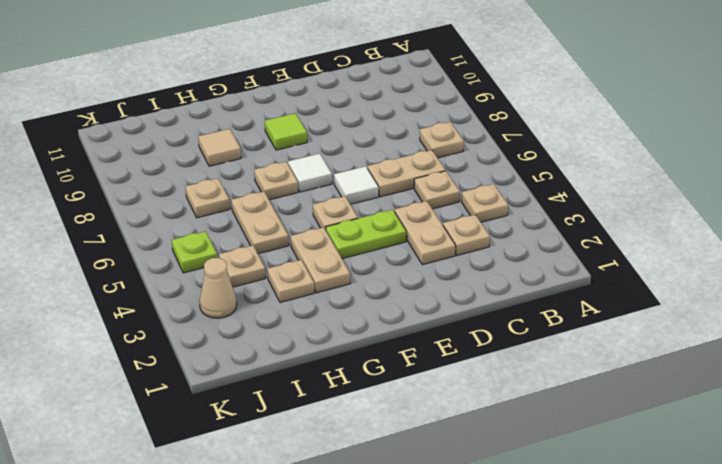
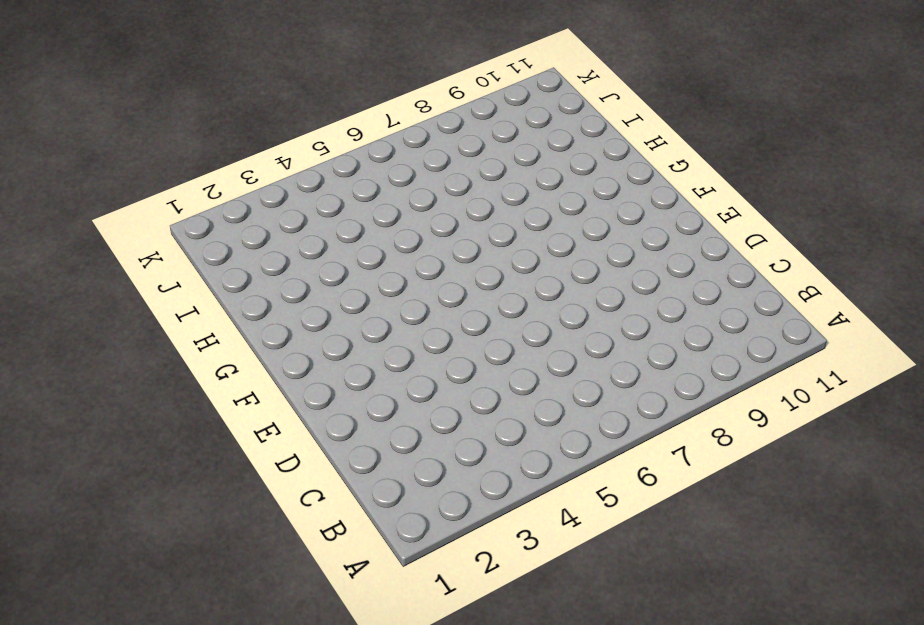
none -> tan 1x1 plate [462,184,508,222]
none -> tan 1x1 plate [420,122,464,158]
none -> tan 1x1 plate [443,215,490,255]

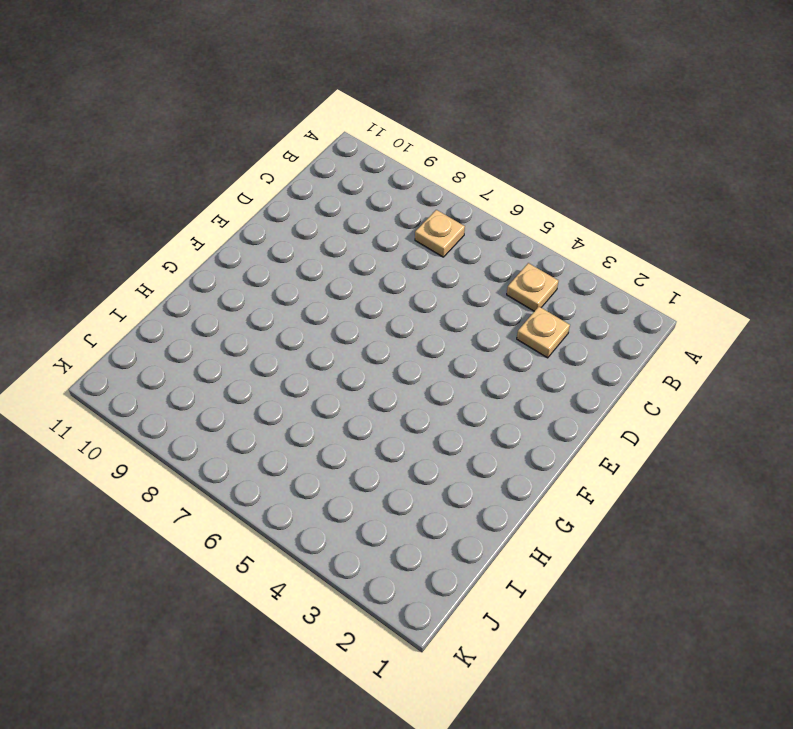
none -> tan 1x1 plate [414,171,460,209]
none -> tan 1x2 plate [368,150,445,197]
none -> tan 1x2 plate [395,201,456,265]

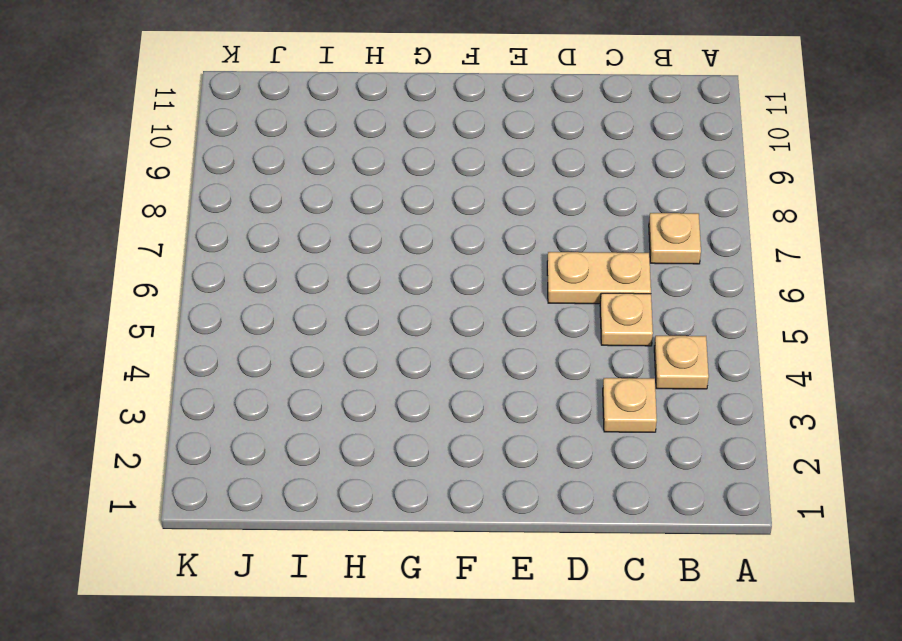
none -> tan 1x2 plate [395,201,456,265]
none -> lime 1x2 plate [326,210,406,259]
none -> white 1x1 tile [334,166,379,204]

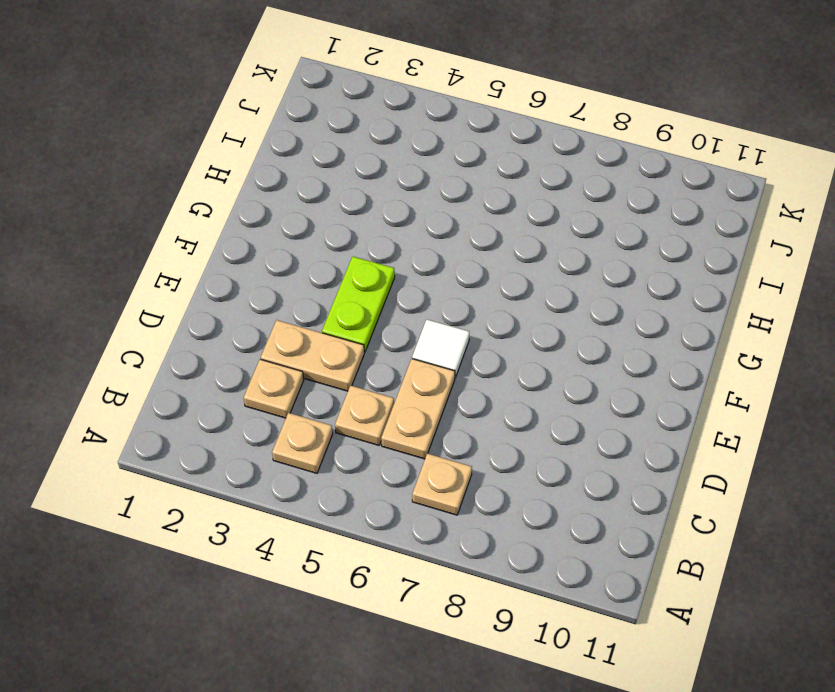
none -> tan 1x1 plate [313,196,358,230]
none -> white 1x1 tile [288,154,332,192]
none -> lime 1x1 tile [265,113,307,150]

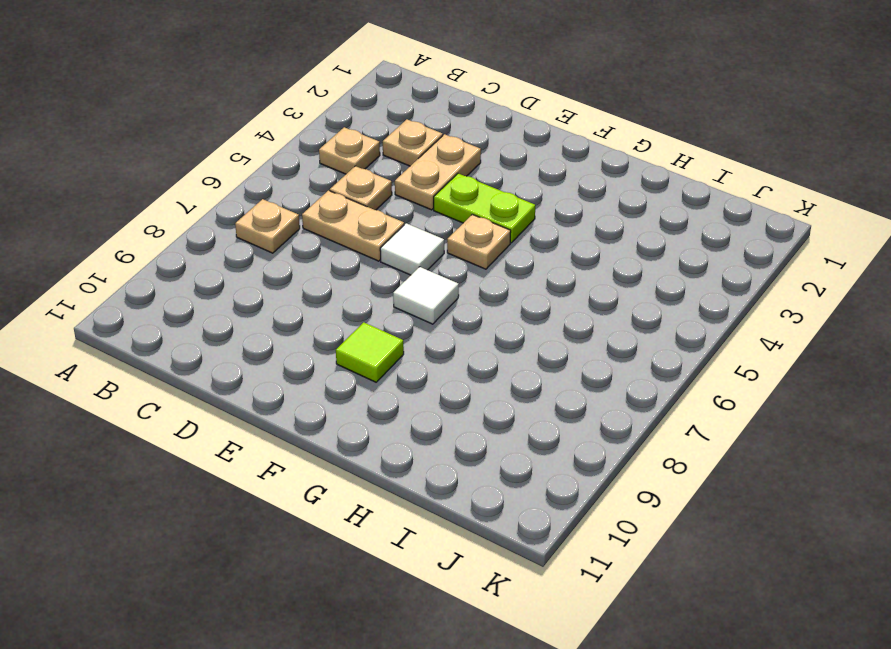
none -> tan 1x2 plate [291,227,350,293]
none -> tan 1x1 plate [254,162,298,200]
none -> tan 1x1 plate [267,260,314,302]

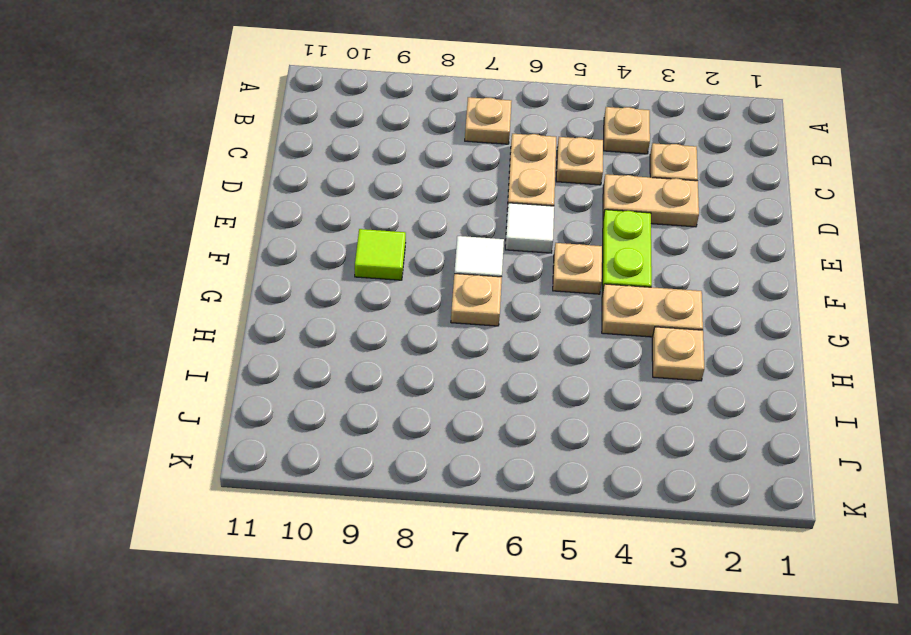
none -> tan 1x2 plate [231,192,289,254]
none -> tan 1x1 tile [198,129,241,166]
none -> tan 1x1 plate [219,245,266,287]

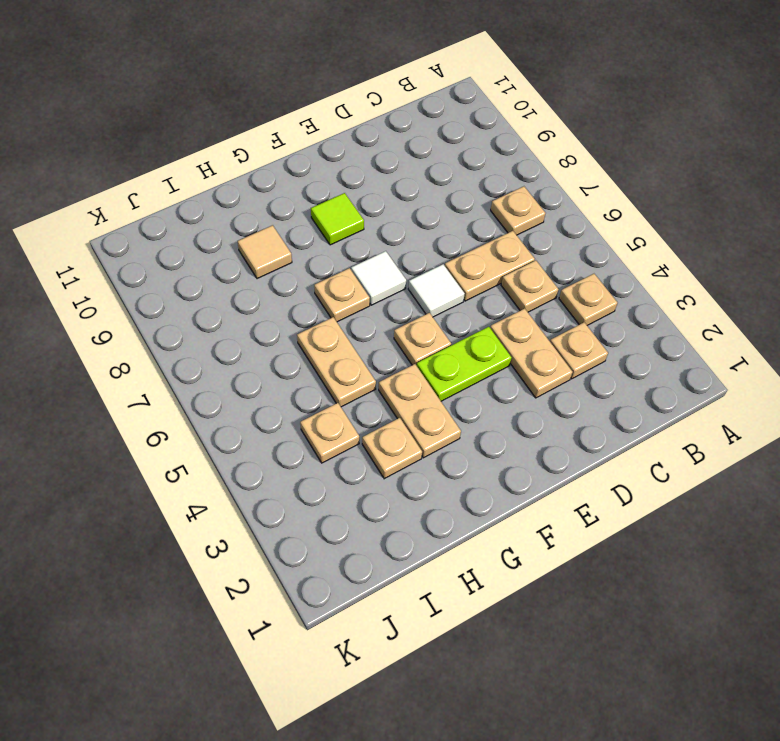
none -> tan 1x1 plate [185,178,230,218]
none -> tan 1x1 cone [199,258,237,318]
none -> lime 1x1 plate [172,231,217,273]

